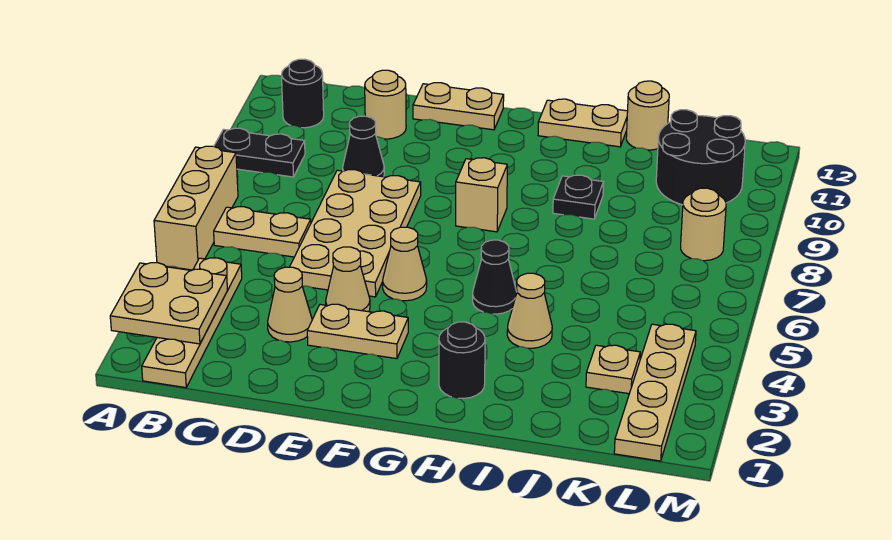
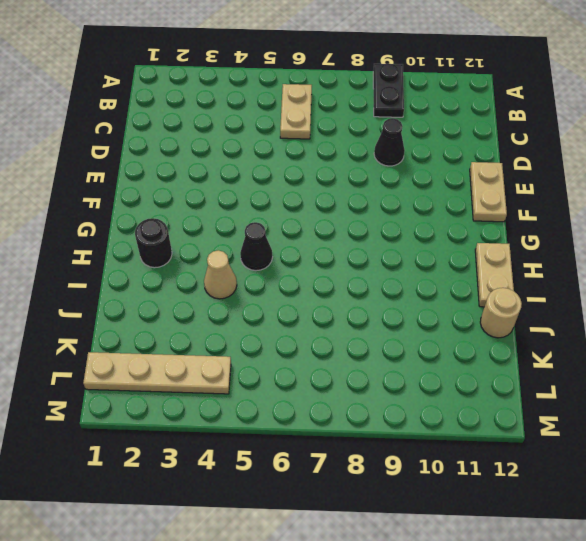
none -> tan 1x3 brick [154,146,238,270]
none -> tan 1x4 plate [142,258,242,388]
none -> black 1x1 round brick [282,59,324,128]

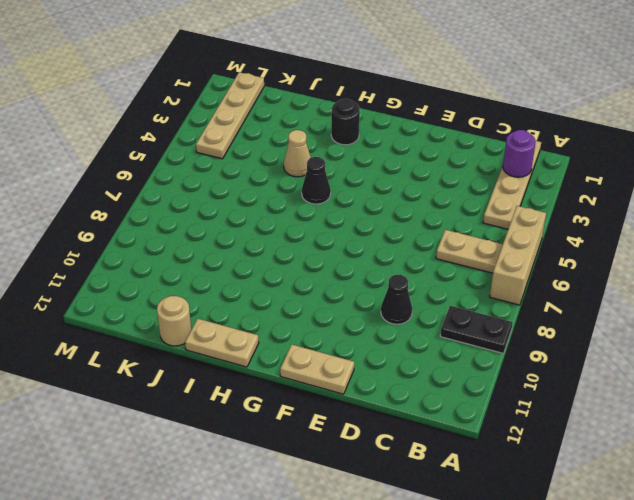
purple 1x1 round brick [503,130,536,177] -> tan 2x2 plate [110,263,228,344]
none -> black 1x1 round brick [282,59,324,128]
none -> tan 1x1 cone [268,267,312,342]
none -> tan 2x4 plate [290,170,421,297]

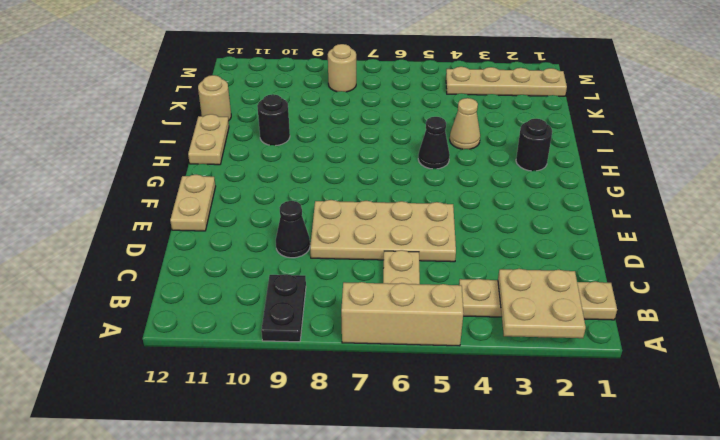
black 1x1 round brick [257,94,290,146] -> black 1x1 round brick moved to [282,59,324,128]
none -> tan 1x1 cone [268,267,312,342]
none -> tan 1x1 round brick [365,70,406,139]
none -> tan 1x2 plate [307,304,408,359]

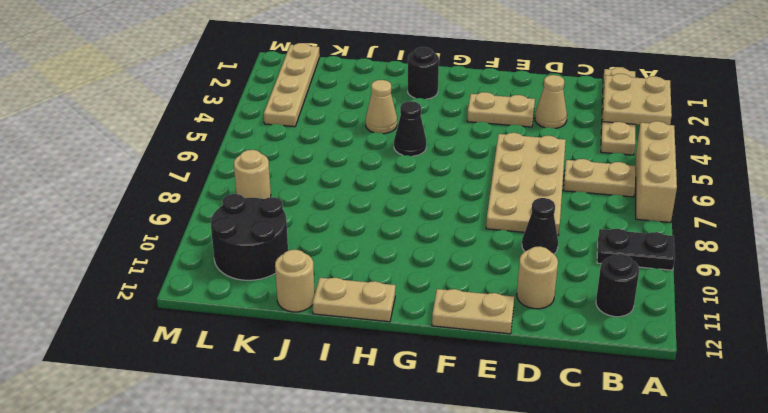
none -> tan 1x1 cone [326,247,370,312]
none -> tan 1x1 cone [383,227,427,301]
none -> tan 1x1 brick [456,158,507,232]

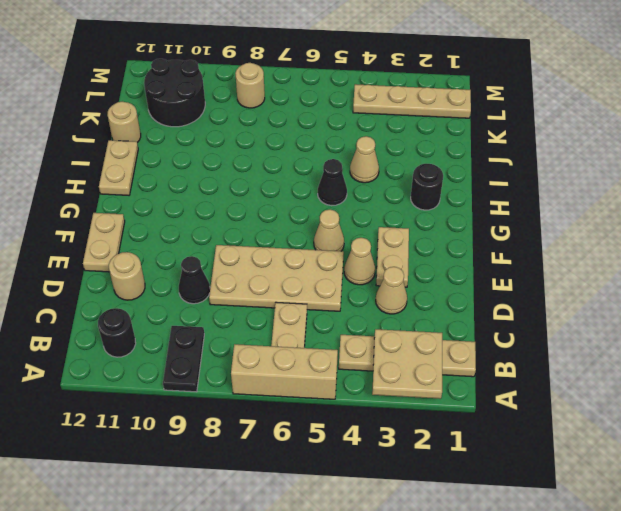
none -> tan 1x1 brick [456,158,507,232]
none -> black 1x1 plate [553,175,603,219]
none -> tan 1x1 plate [586,345,640,394]

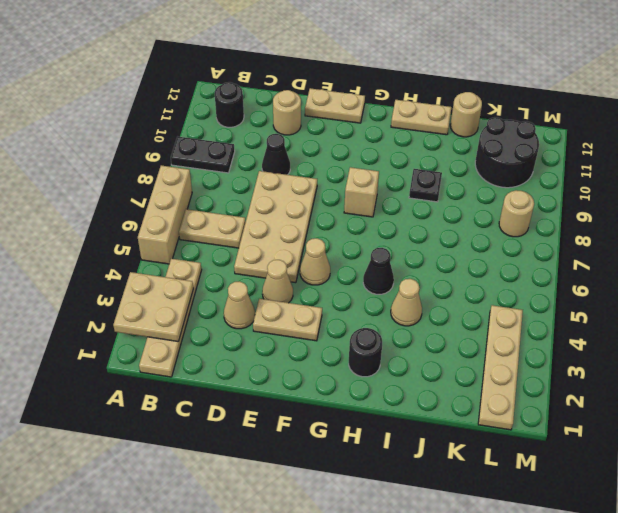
none -> tan 1x1 plate [586,345,640,394]

